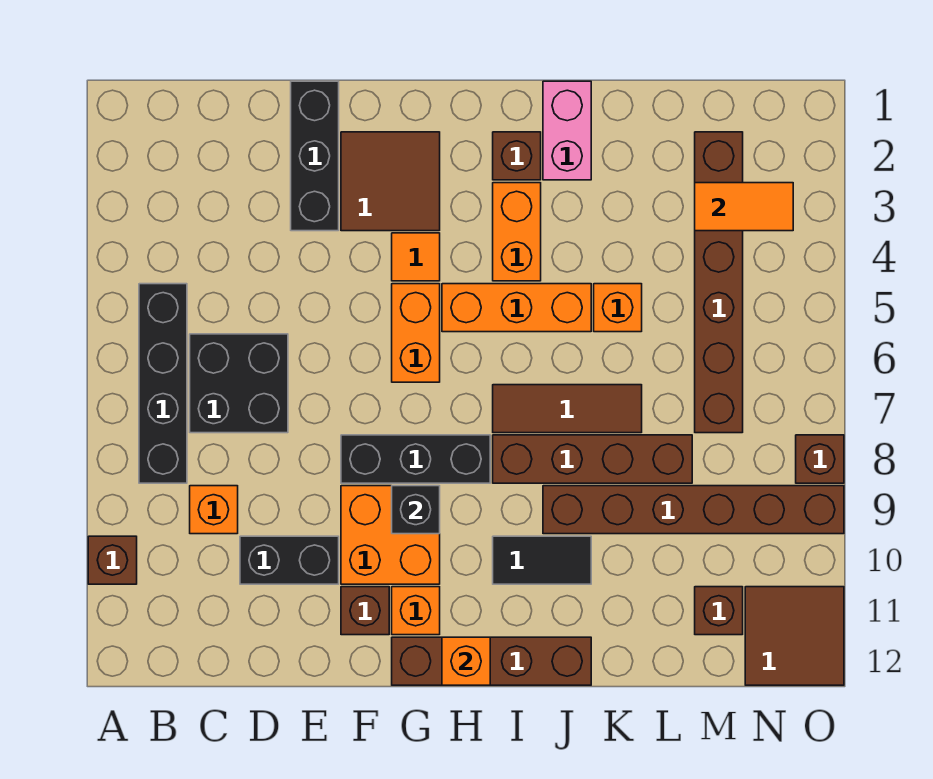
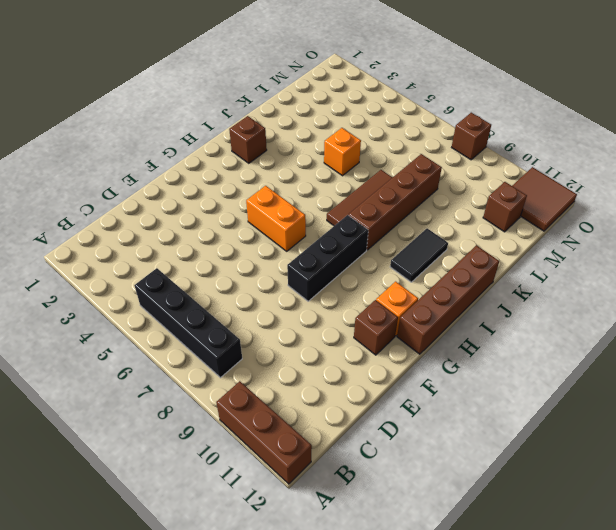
brown 1x3 brick [216,381,312,484] -> brown 1x1 brick [88,536,137,584]
none -> black 2x2 brick [190,334,288,433]
none -> orange 1x1 brick [190,486,238,534]
none -> black 1x2 brick [240,536,339,584]
none -> black 1x3 brick [291,81,339,231]

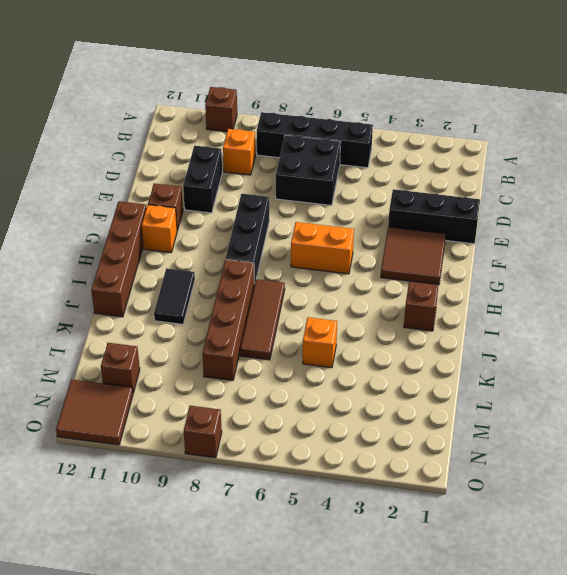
none -> orange 2x2 brick [341,486,440,584]
none -> orange 1x1 tile [392,233,440,281]
none -> orange 1x3 brick [442,284,591,332]
none -> orange 1x2 brick [493,183,541,281]

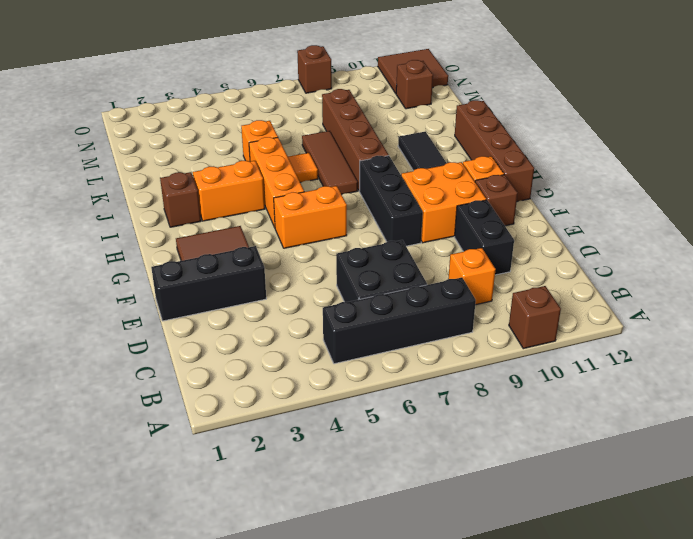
orange 1x1 tile [288,153,318,183] -> orange 1x1 tile moved to [392,233,440,281]
none -> pink 1x2 brick [543,81,591,180]
none -> brown 1x6 brick [543,486,844,534]
none -> brown 1x6 brick [695,132,743,433]
none -> black 1x1 brick [392,486,440,534]

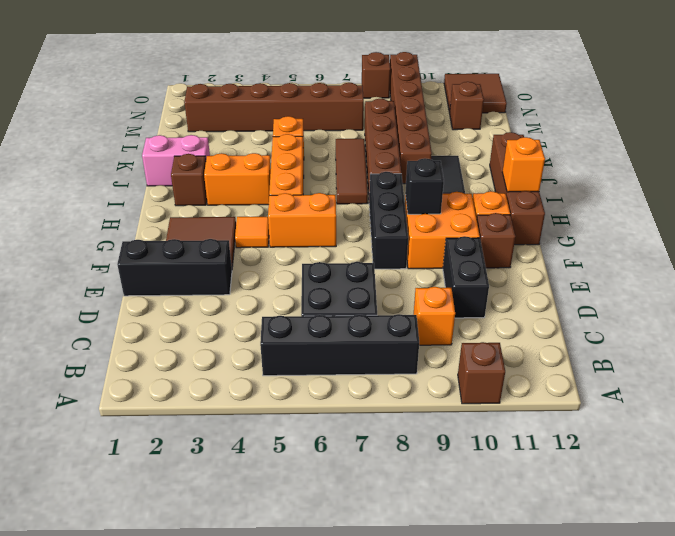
none -> orange 1x2 tile [695,183,793,231]

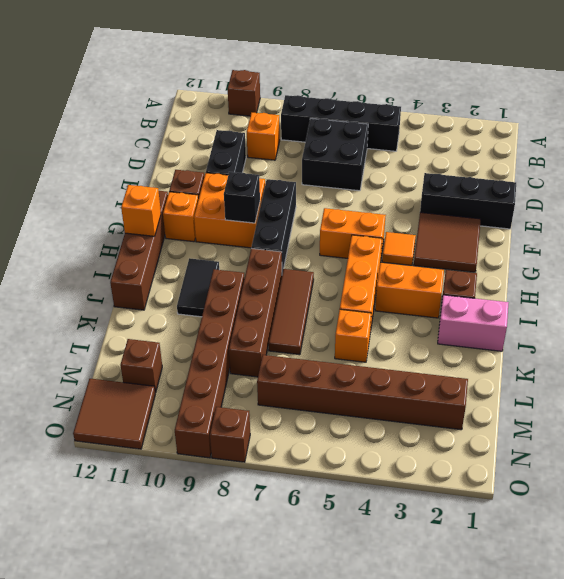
none -> orange 1x2 tile [695,183,793,231]

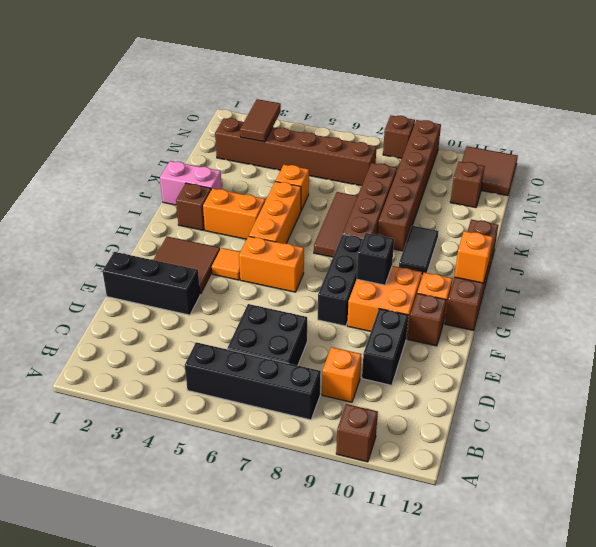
brown 1x2 tile [240,99,281,142] -> orange 1x2 tile [695,183,793,231]

